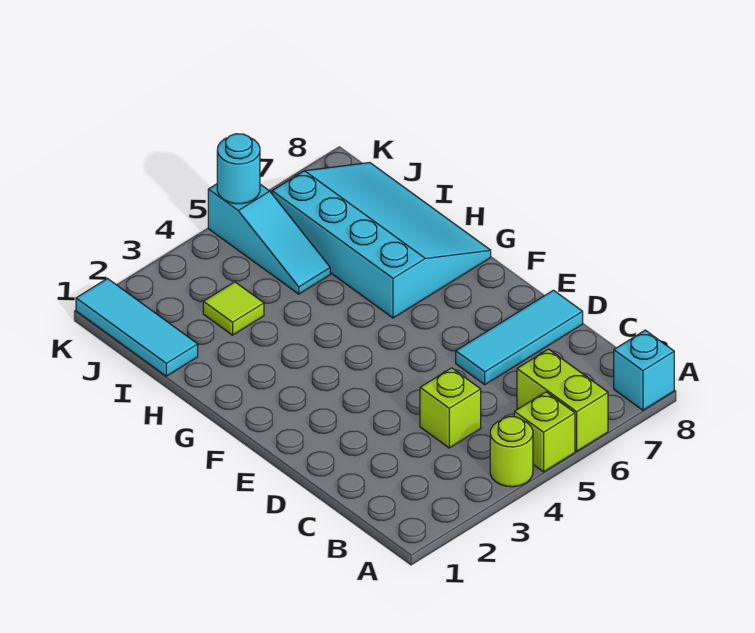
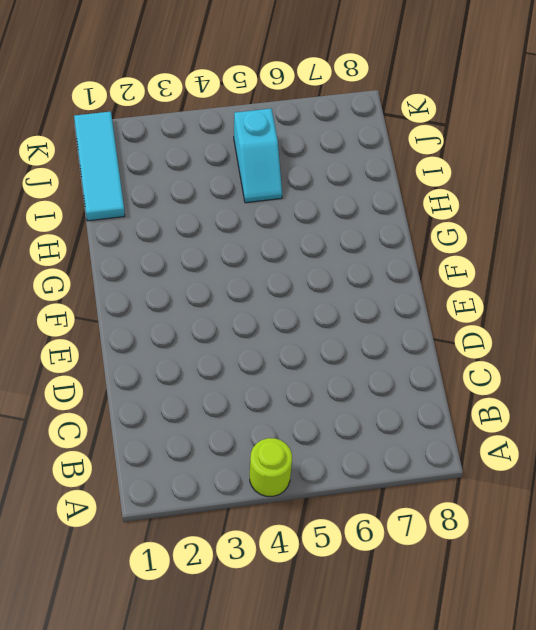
cyan 1x2 slope [234,109,282,203] -> cyan 1x3 slope [208,184,330,294]
none -> lime 1x1 brick [514,392,575,472]
none -> lime 1x2 brick [517,349,608,451]

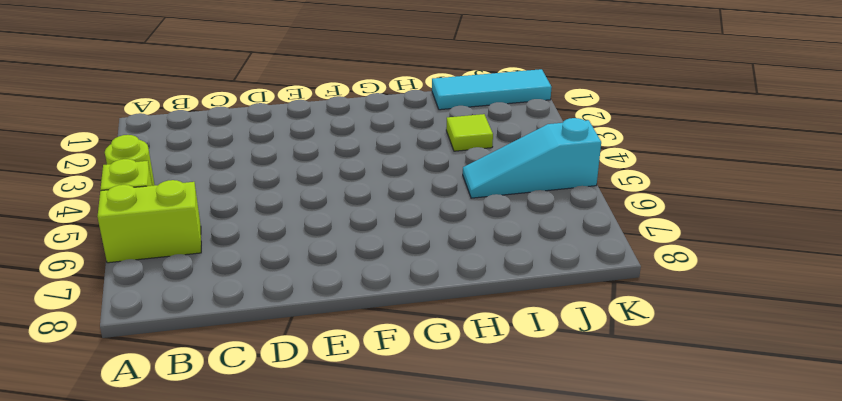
none -> cyan 1x1 brick [614,330,674,410]
none -> lime 1x1 brick [420,368,481,448]

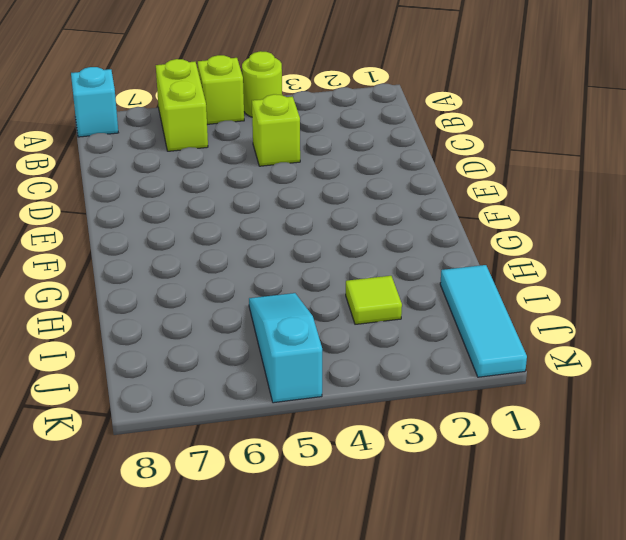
none -> cyan 1x3 tile [456,290,583,385]
none -> cyan 3x4 slope [272,162,491,318]

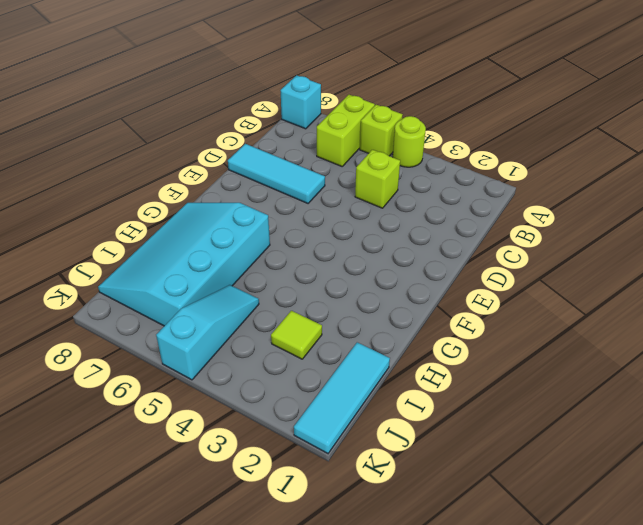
none -> cyan 1x1 round brick [217,134,260,204]

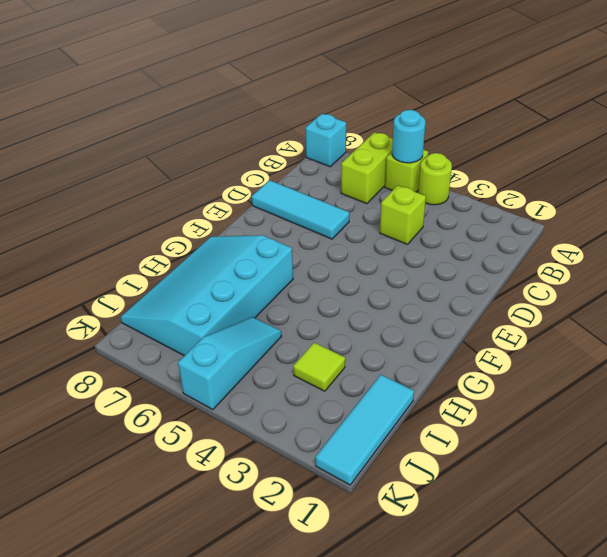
cyan 1x1 round brick [392,110,425,163] -> cyan 1x1 round brick moved to [217,134,260,204]

